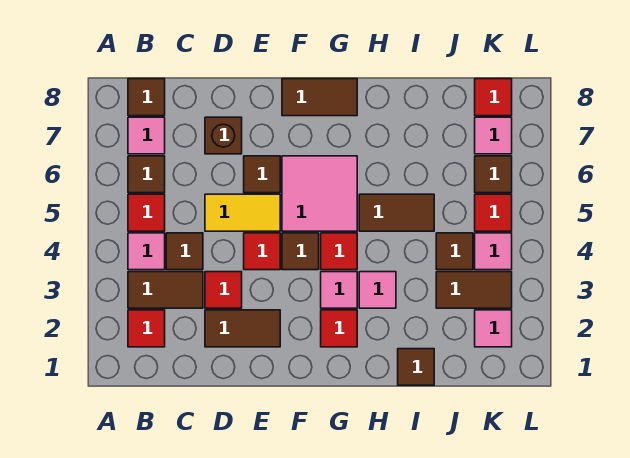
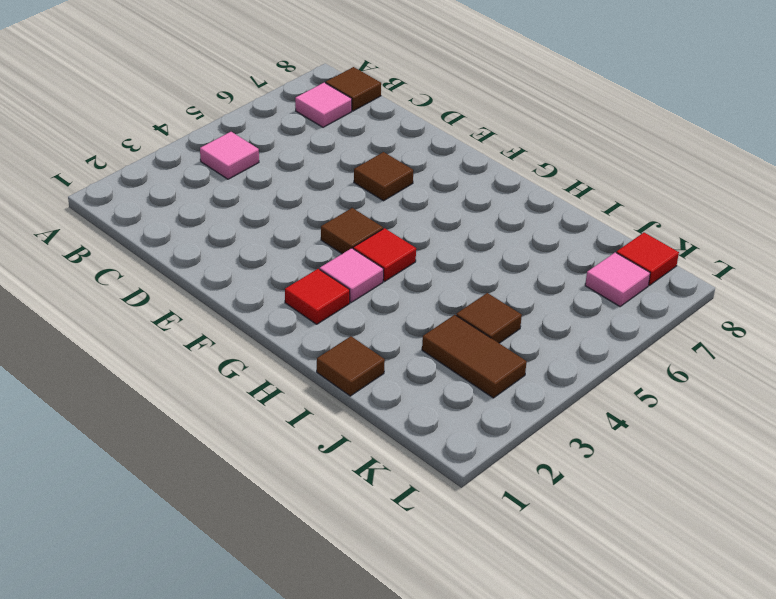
none -> red 1x1 tile [128,310,165,347]
none -> brown 1x2 tile [128,272,203,308]
none -> red 1x1 tile [128,194,165,231]
none -> brown 1x1 tile [128,156,165,193]

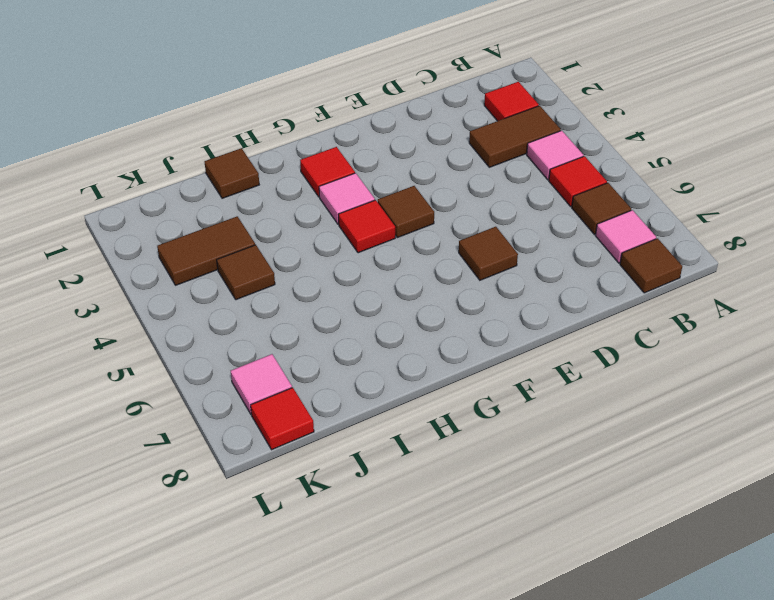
none -> brown 1x1 tile [166,233,203,270]
none -> brown 1x2 tile [205,310,280,347]
none -> red 1x1 tile [205,272,242,308]
none -> yellow 1x2 tile [205,194,280,231]

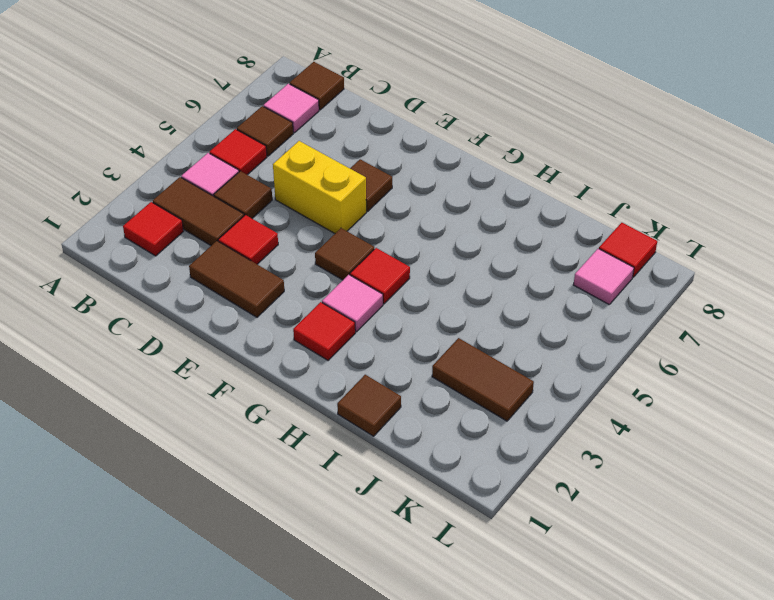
yellow 1x2 brick [273,141,366,233] -> yellow 1x2 tile [205,194,280,231]
none -> brown 1x1 brick [205,117,242,154]
none -> red 1x1 tile [244,233,280,270]
none -> pink 2x2 tile [282,156,357,231]
none -> brown 1x2 tile [282,79,357,116]

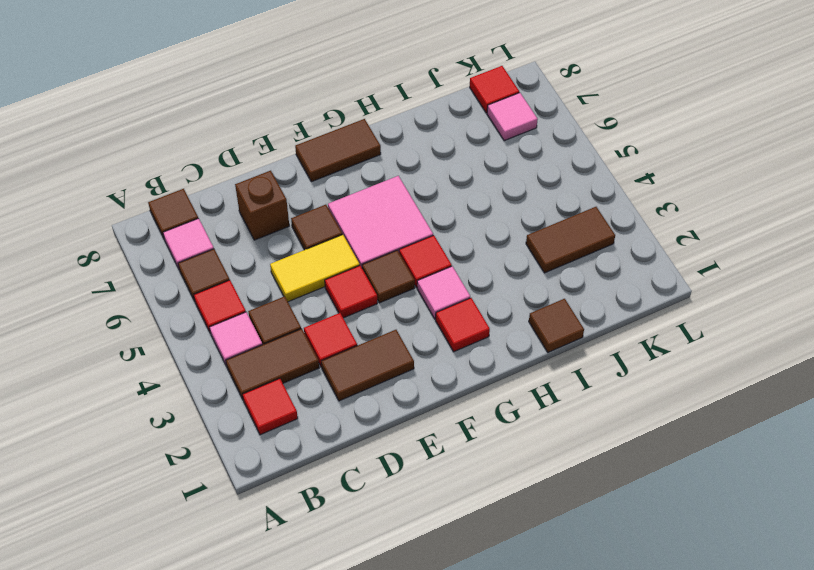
none -> pink 1x1 tile [359,272,396,308]
none -> brown 1x2 tile [359,194,434,231]
none -> brown 1x1 tile [436,233,473,270]
none -> pink 1x1 tile [475,310,512,347]

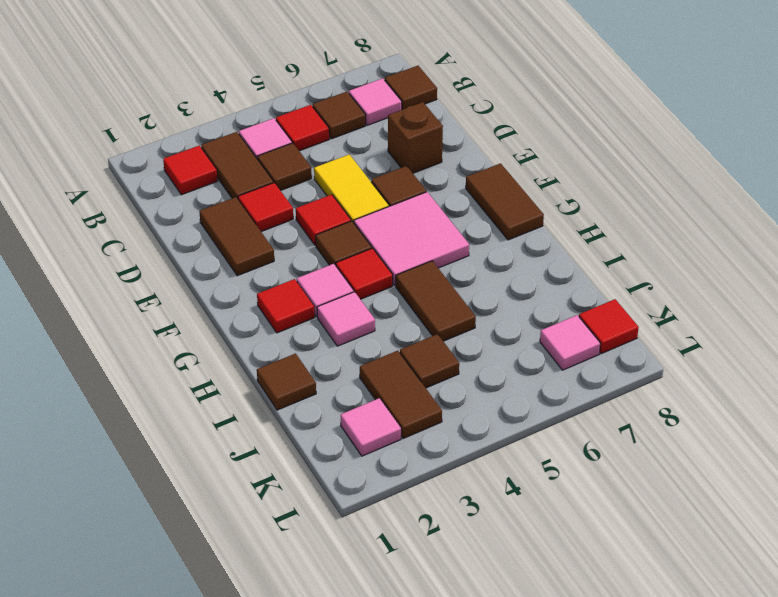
none -> pink 1x1 tile [475,233,512,270]
none -> red 1x1 tile [475,194,512,231]
none -> brown 1x1 tile [475,156,512,193]

